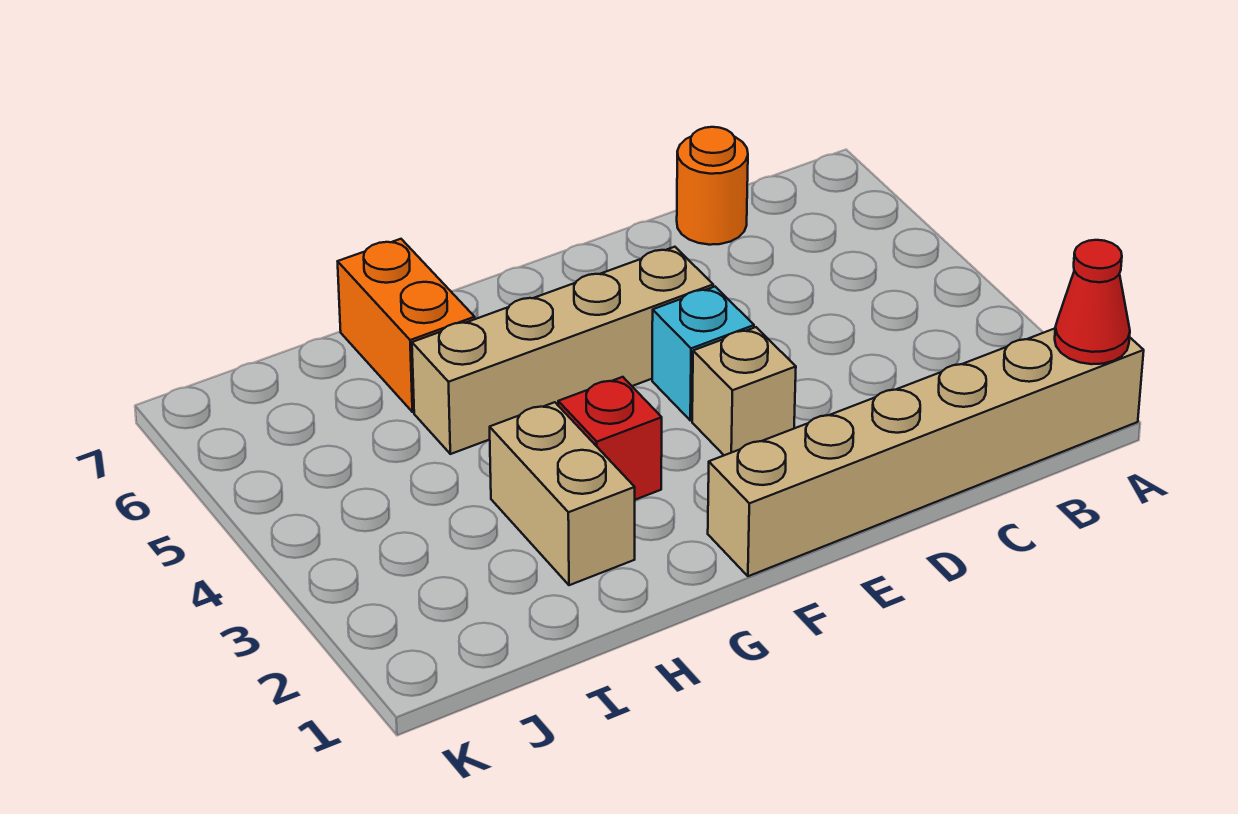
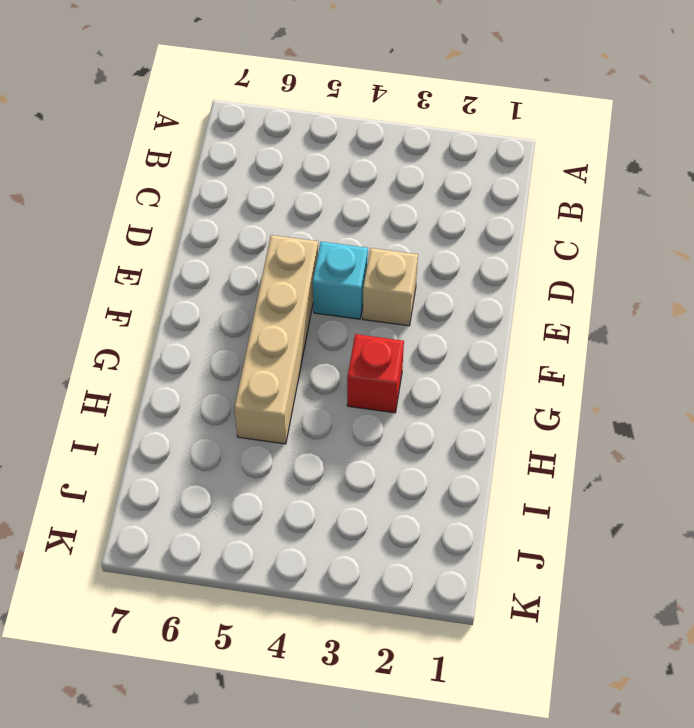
none -> tan 1x6 brick [708,329,1144,576]
none -> orange 1x1 round brick [677,127,748,245]

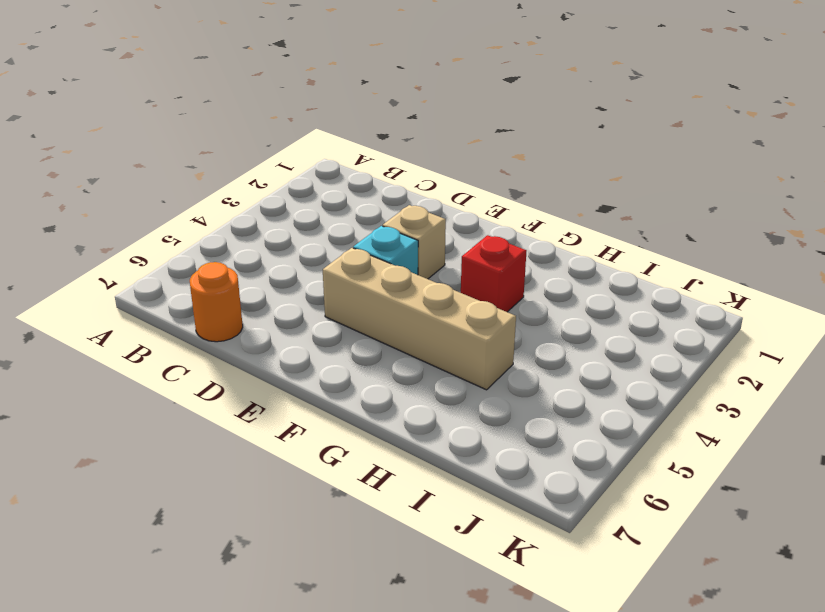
none -> tan 1x6 brick [708,329,1144,576]
none -> tan 1x2 brick [490,402,635,585]

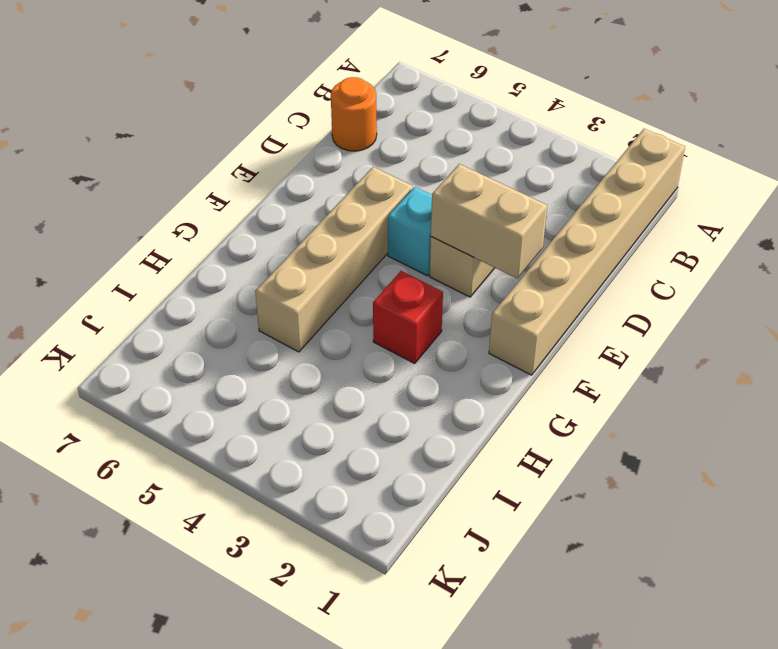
tan 1x2 brick [431,164,547,278] -> tan 1x2 brick moved to [490,402,635,585]
none -> orange 1x2 brick [338,239,475,412]
none -> red 1x1 cone [1055,240,1130,364]

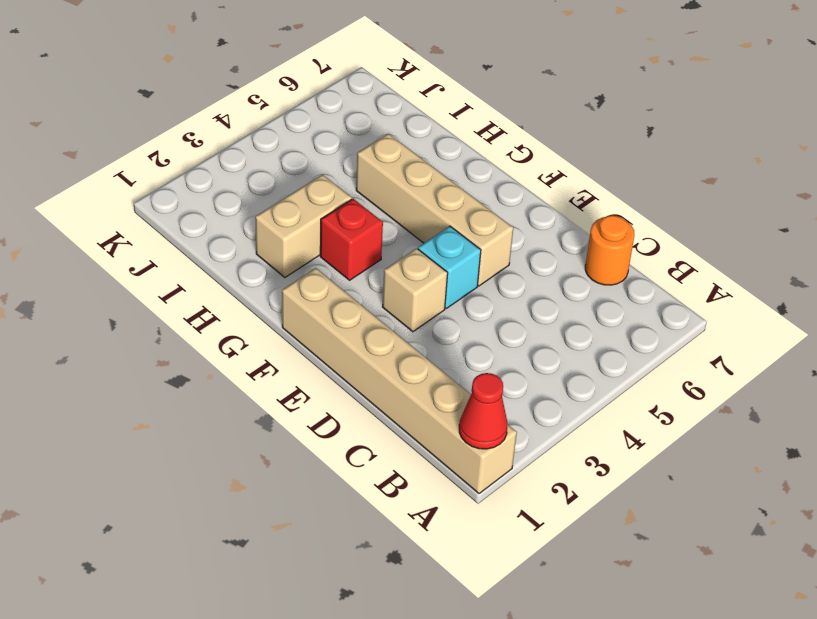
none -> orange 1x2 brick [338,239,475,412]

